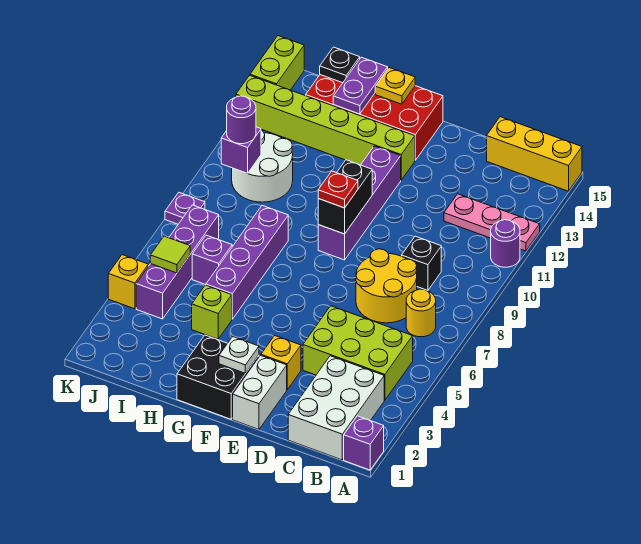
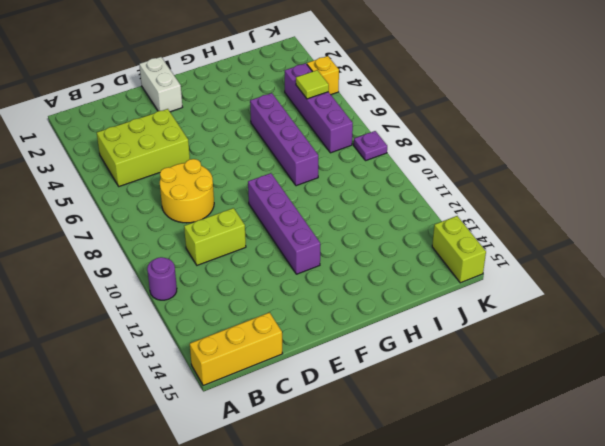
lime 1x2 brick [184,208,246,265] -> none
none -> purple 1x1 brick [344,416,384,470]
none -> pink 1x3 plate [444,194,540,251]
none -> white 2x3 brick [288,356,384,460]
none -> yellow 1x1 round brick [406,289,436,337]

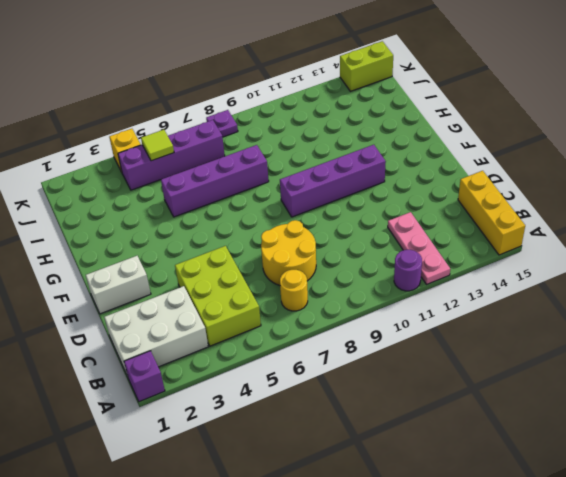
none -> black 1x1 brick [402,236,441,290]
none -> yellow 1x1 brick [261,336,301,389]
none -> black 2x2 brick [177,335,259,419]
none -> lime 1x6 brick [236,75,415,180]

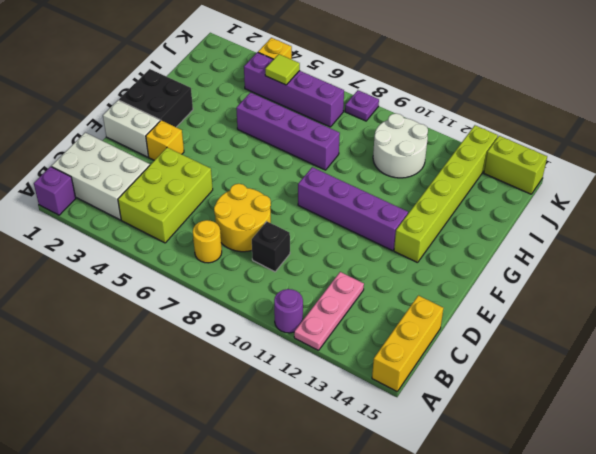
none -> red 2x4 brick [306,75,443,160]
none -> lime 1x1 brick [192,285,232,339]
none -> purple 1x1 brick [192,235,232,285]
none -> white 1x1 plate [219,337,259,373]

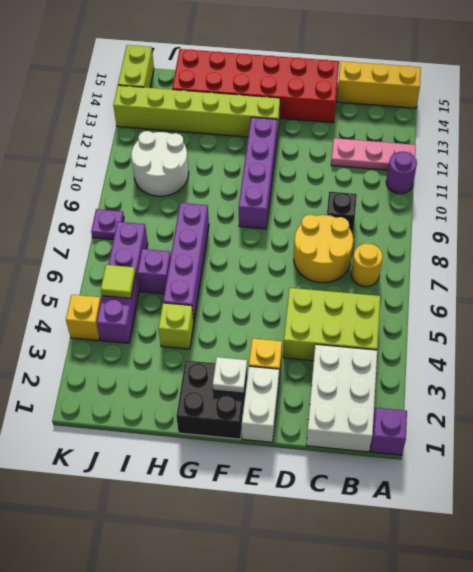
red 2x6 brick [172,49,339,123] -> red 2x4 brick [306,75,443,160]
none -> black 1x2 brick [318,160,372,234]
none -> yellow 1x1 plate [375,68,415,104]
none -> purple 1x2 plate [333,57,388,114]
none -> black 1x1 plate [320,47,360,83]

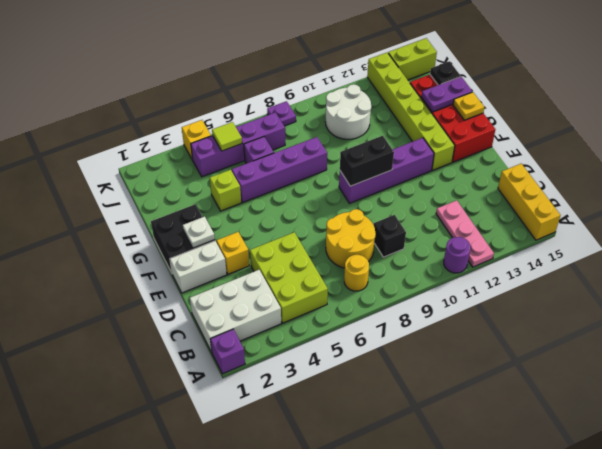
none -> purple 1x1 brick [221,127,261,173]
none -> red 1x1 plate [318,171,358,208]
none -> purple 1x1 round brick [227,96,256,144]

